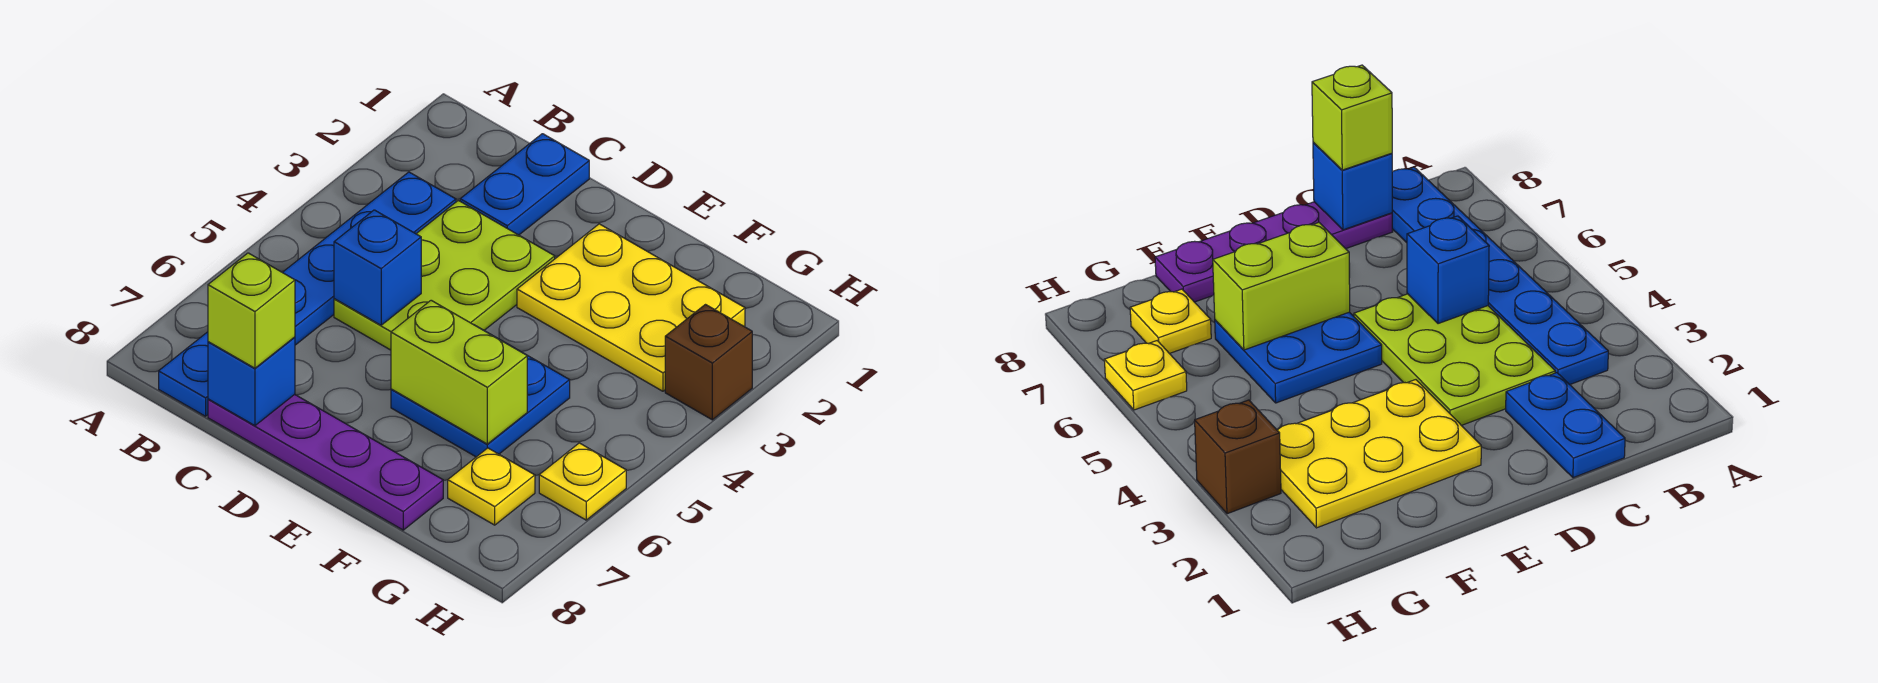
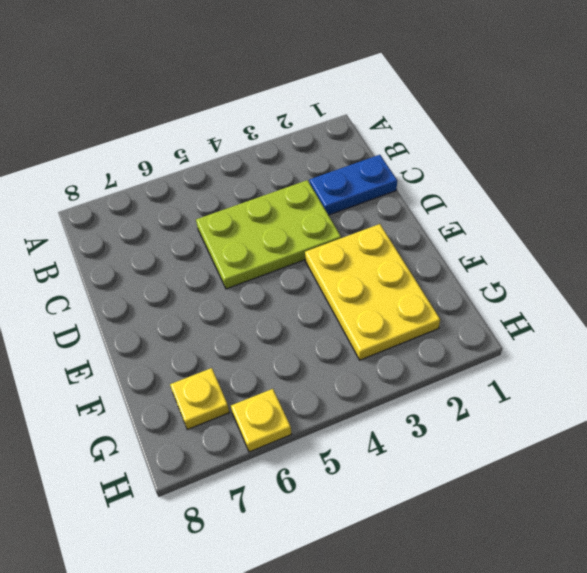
none -> blue 1x6 plate [159,172,456,416]
none -> purple 1x4 plate [208,394,443,530]
none -> blue 2x2 plate [391,355,570,457]

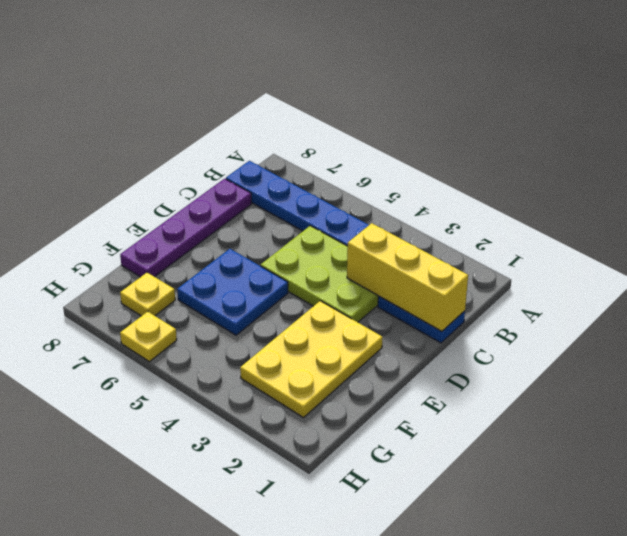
yellow 1x3 brick [347,223,468,331] -> none
none -> brown 1x1 brick [665,305,752,420]
none -> blue 1x1 brick [334,210,421,325]
none -> blue 1x1 brick [208,337,295,426]

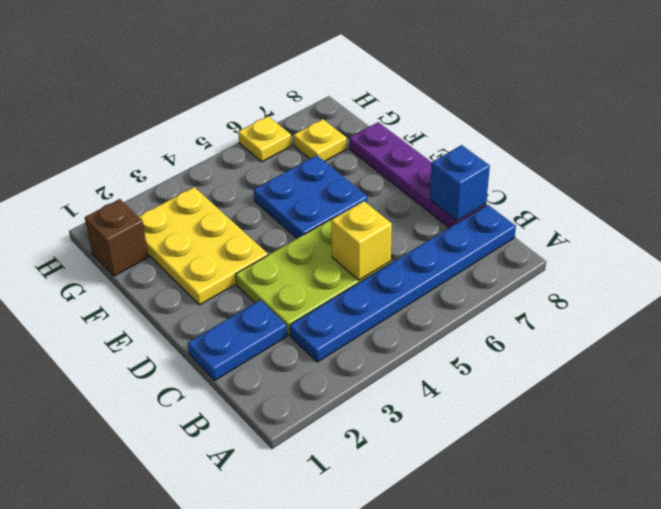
yellow 1x1 brick [331,201,392,280] -> blue 1x1 brick [334,210,421,325]
brown 1x1 brick [85,199,148,276] -> brown 1x1 brick moved to [665,305,752,420]
none -> lime 1x2 brick [391,300,527,444]
none -> lime 1x1 brick [208,253,295,368]

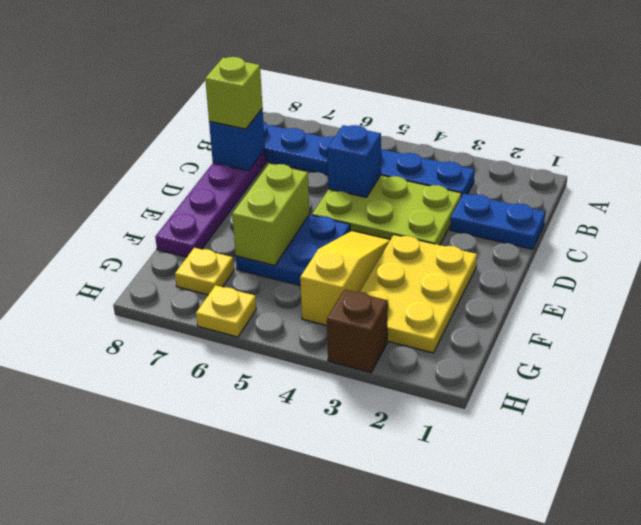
yellow 1x3 slope [300,231,390,326] -> none

